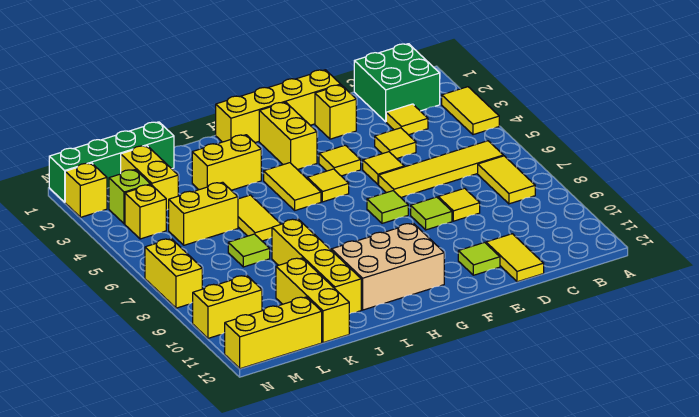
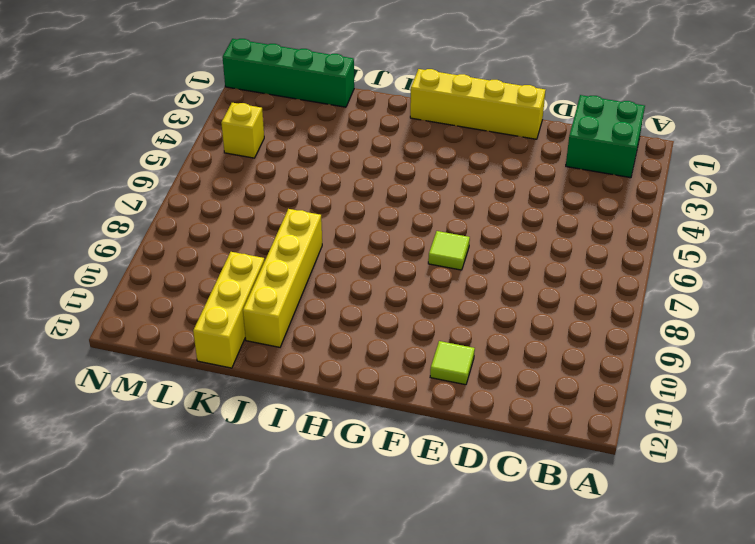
none -> yellow 1x2 tile [442,87,499,135]
none -> yellow 1x4 tile [379,141,503,197]
none -> yellow 1x2 tile [478,156,535,204]
none -> yellow 1x1 tile [386,104,428,135]

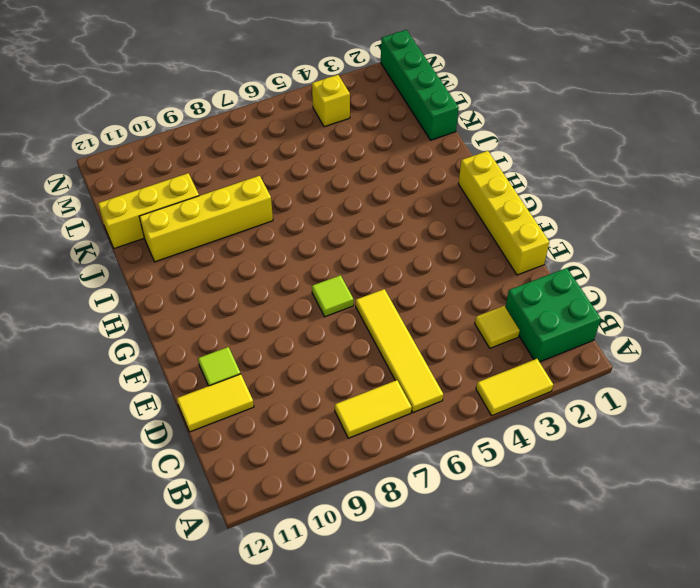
none -> yellow 1x1 tile [375,128,416,159]
none -> yellow 1x1 tile [438,188,480,221]
none -> yellow 1x1 brick [315,85,356,139]
none -> yellow 1x1 tile [363,152,404,184]

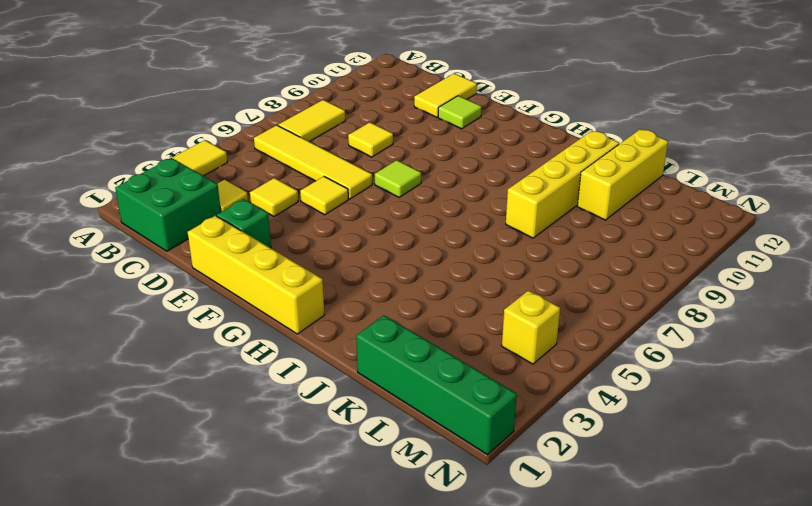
green 1x1 brick [217,199,271,248] -> yellow 1x1 brick [315,85,356,139]
none -> lime 1x1 tile [411,197,452,230]
none -> yellow 1x1 tile [319,145,361,176]
none -> yellow 1x2 brick [259,102,317,170]
none -> yellow 1x1 tile [307,169,349,202]

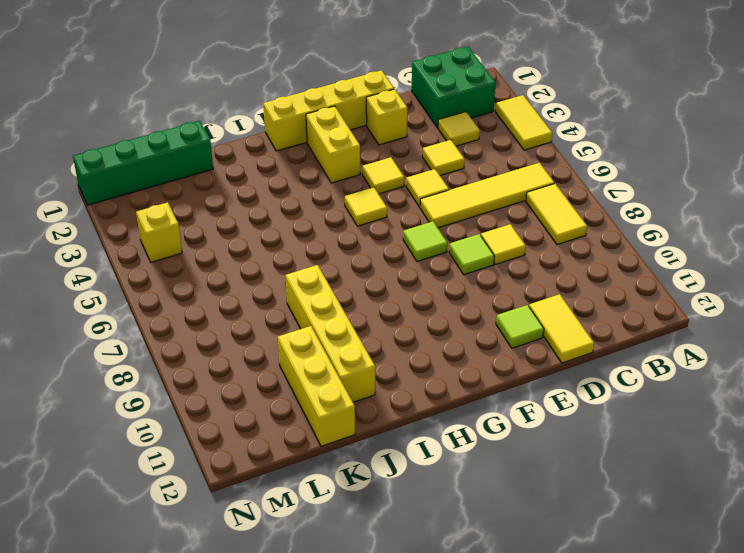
none -> tan 2x3 brick [331,223,444,310]
none -> yellow 1x2 tile [264,163,321,210]
none -> yellow 1x2 brick [192,135,261,190]
none -> yellow 1x2 tile [238,195,281,241]

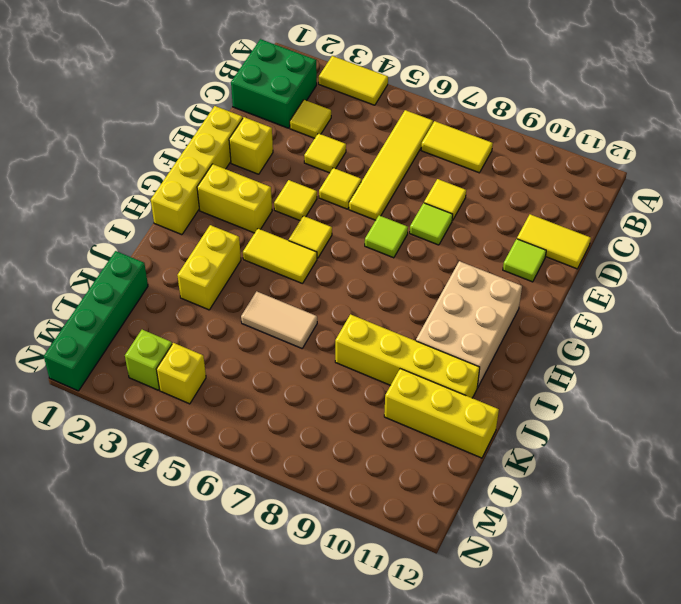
tan 1x2 tile [241,291,317,348] -> yellow 1x2 tile [238,195,281,241]
none -> yellow 1x2 brick [169,182,238,245]
none -> lime 1x1 tile [228,234,270,267]
none -> yellow 1x2 brick [121,146,178,210]
none -> yellow 1x3 brick [225,297,322,369]

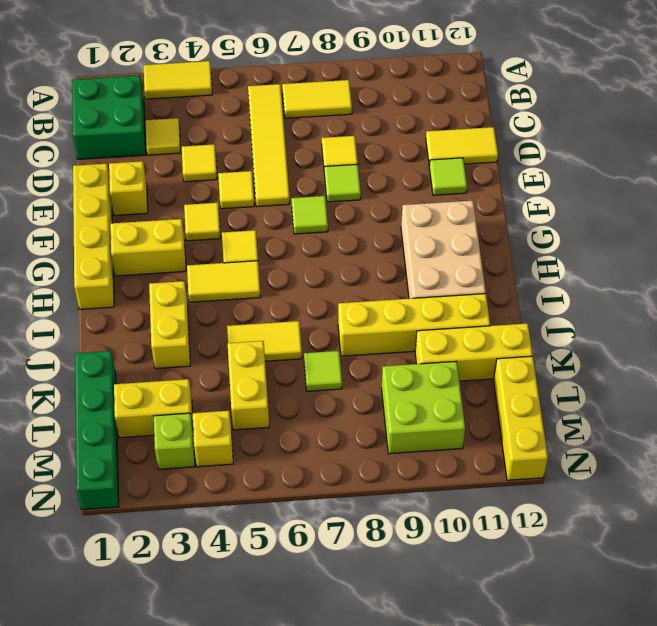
lime 2x2 brick [382,361,465,454] -> yellow 1x2 brick [193,275,262,338]
none -> yellow 1x1 brick [65,163,107,217]
none -> yellow 1x2 brick [145,239,202,308]

